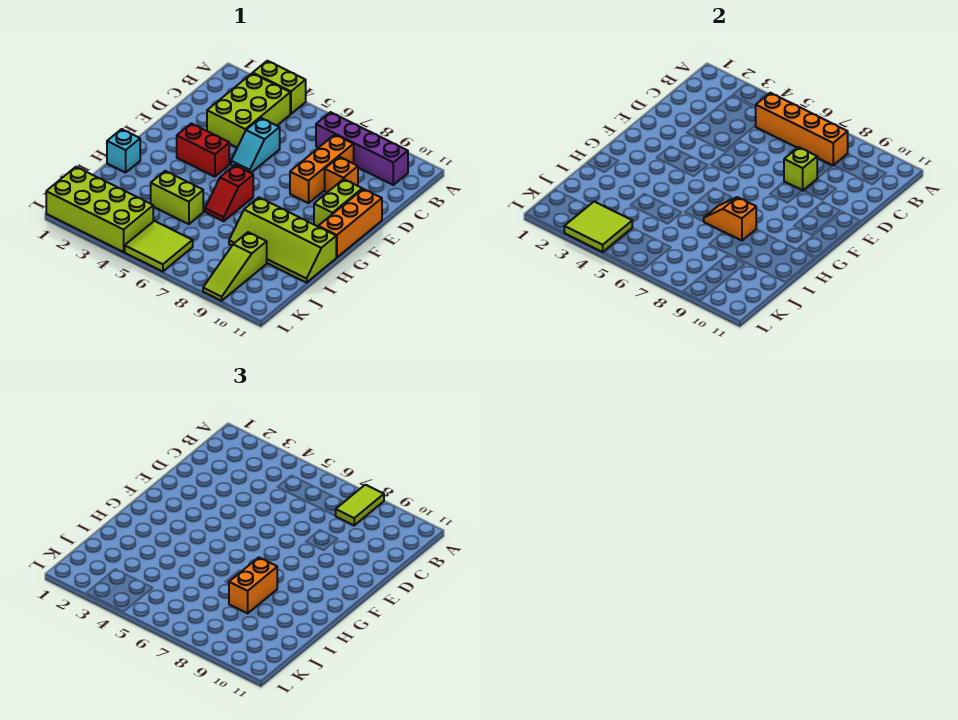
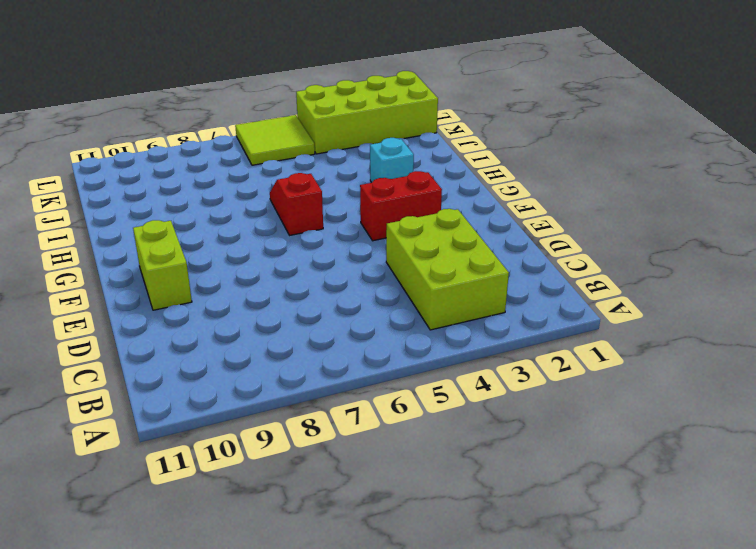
cyan 1x1 brick [370,138,414,183] -> cyan 1x1 brick moved to [107,129,140,173]
none -> lime 1x2 brick [253,61,306,114]
none -> purple 1x4 brick [316,112,408,185]
none -> orange 1x3 brick [290,135,354,203]

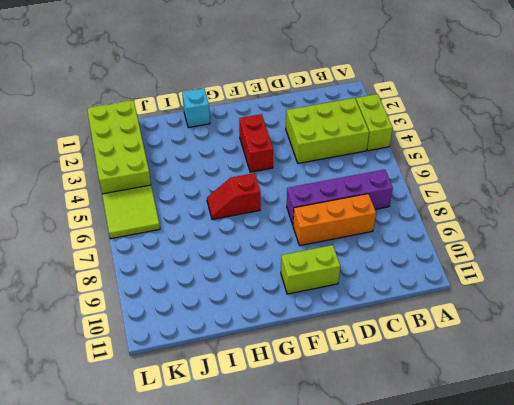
purple 1x4 brick [287,170,393,224] -> purple 1x4 brick turned to [316,112,408,185]
none -> cyan 1x2 slope [231,118,280,173]
none -> orange 1x1 brick [325,157,358,192]
none -> orange 1x3 brick [318,189,382,257]

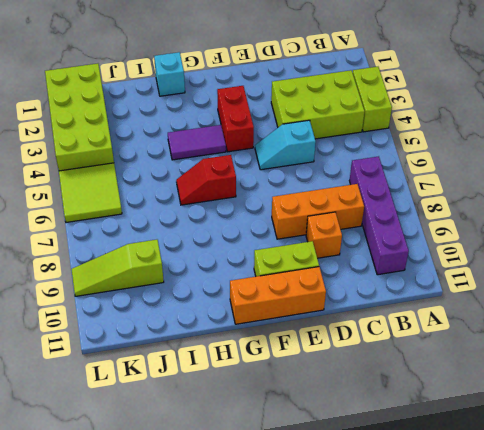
purple 1x2 tile [168,125,226,160] -> none
none -> lime 2x4 slope [229,197,336,283]
none -> lime 1x2 brick [151,171,203,224]
none -> orange 1x4 brick [755,93,848,165]

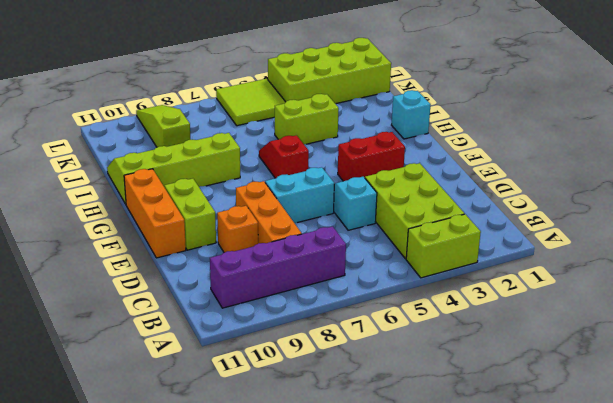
cyan 1x2 brick [265,167,334,223] -> none
none -> orange 1x4 brick [755,93,848,165]
none -> lime 1x1 brick [784,147,817,190]
none -> orange 1x2 slope [703,197,756,241]

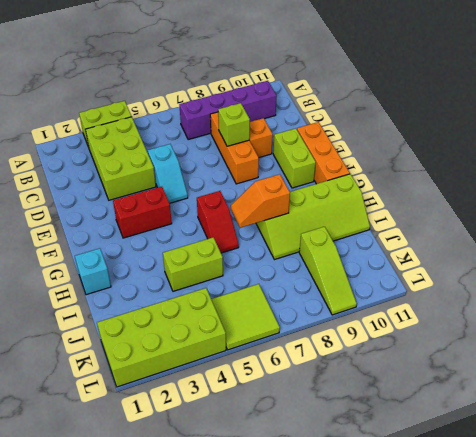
none -> orange 1x4 brick [755,93,848,165]
none -> lime 2x2 tile [564,202,632,252]
none -> lime 1x2 tile [336,485,384,525]

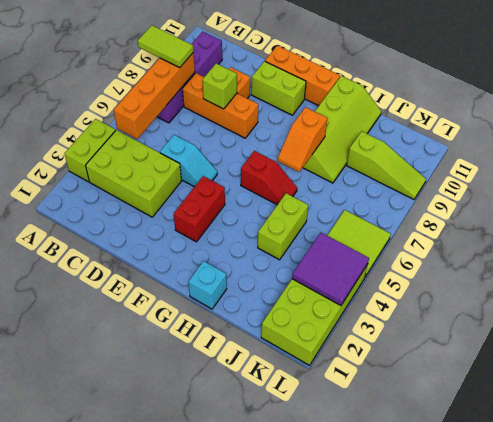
purple 2x2 tile [292,233,369,305] -> lime 2x2 tile [564,202,632,252]
none -> orange 1x2 brick [229,557,277,613]

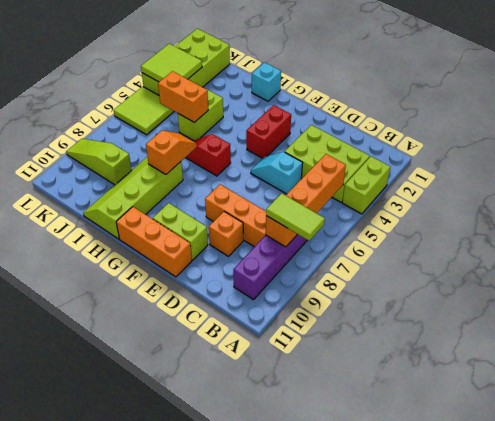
orange 1x2 brick [158,71,208,123] -> orange 1x2 brick moved to [229,557,277,613]
none -> lime 1x1 brick [784,147,817,190]

